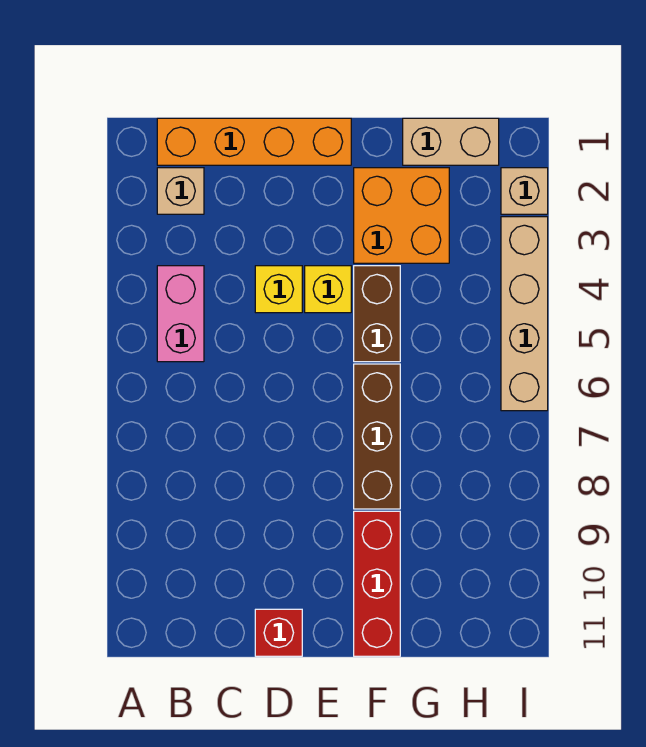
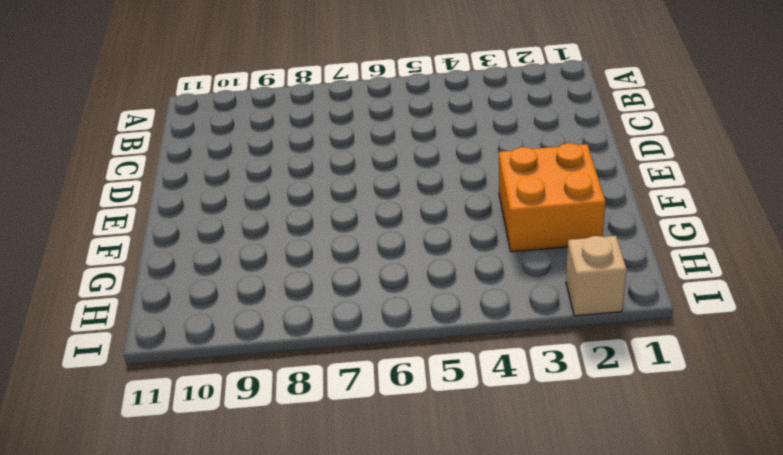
none -> orange 1x4 brick [157,118,351,165]
none -> tan 1x1 brick [157,168,204,214]
none -> pink 1x2 brick [157,266,204,362]

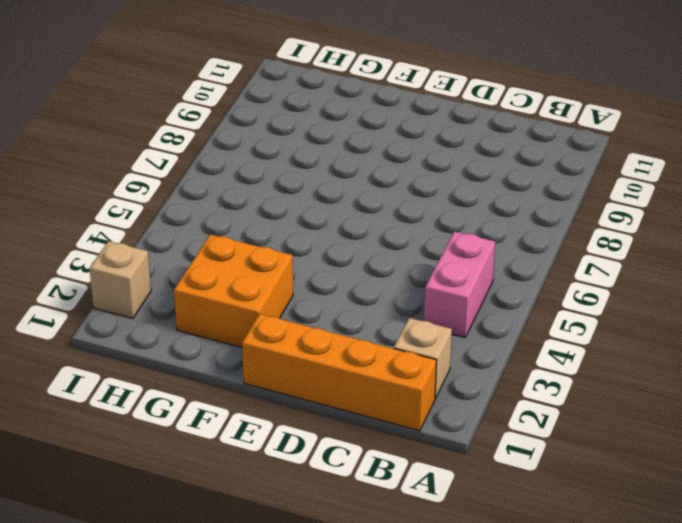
none -> yellow 1x1 brick [255,266,302,313]
none -> red 1x1 brick [255,609,302,656]
none -> yellow 1x1 brick [305,266,351,313]

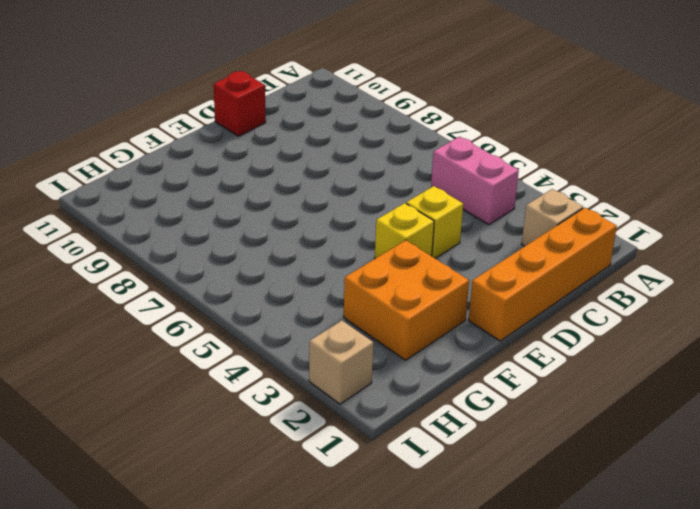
none -> brown 1x2 brick [354,266,400,362]
none -> brown 1x3 brick [354,364,400,509]
none -> red 1x3 brick [354,511,400,656]

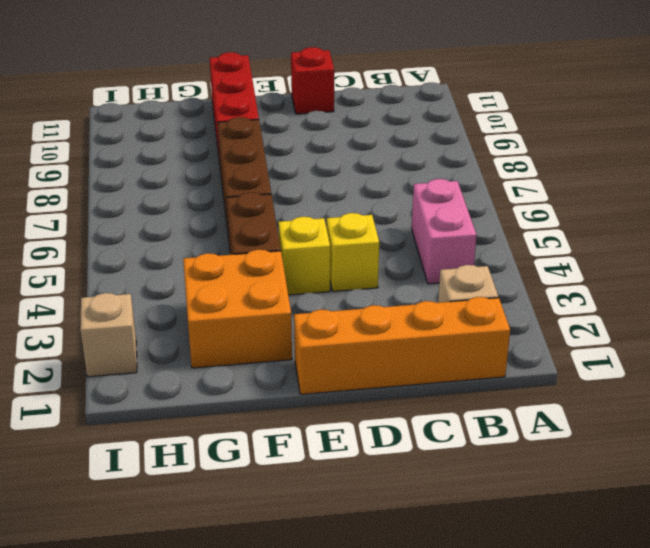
none -> tan 1x2 brick [403,118,499,165]
none -> tan 1x4 brick [501,217,548,411]

